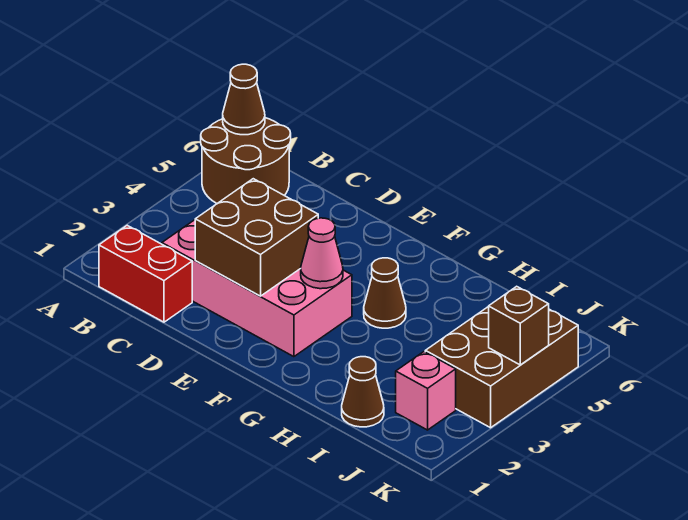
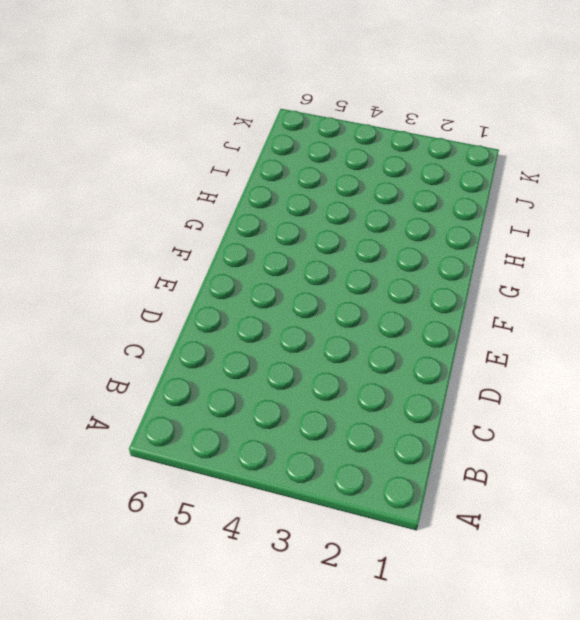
none -> brown 2x2 round brick [201,118,291,203]
none -> red 1x2 brick [99,225,192,322]

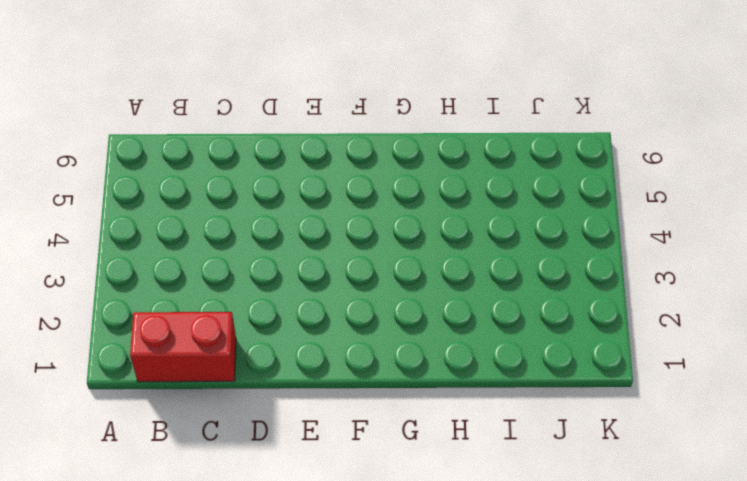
none -> brown 2x2 round brick [201,118,291,203]
none -> pink 2x4 brick [162,220,352,357]

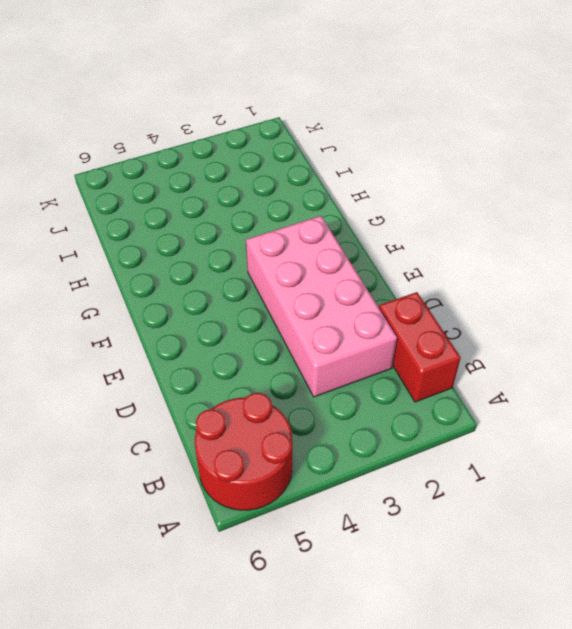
red 2x2 round brick [195,393,292,510] -> brown 2x2 round brick [201,118,291,203]
none -> brown 1x1 cone [364,258,406,328]
none -> brown 1x1 cone [342,357,384,427]

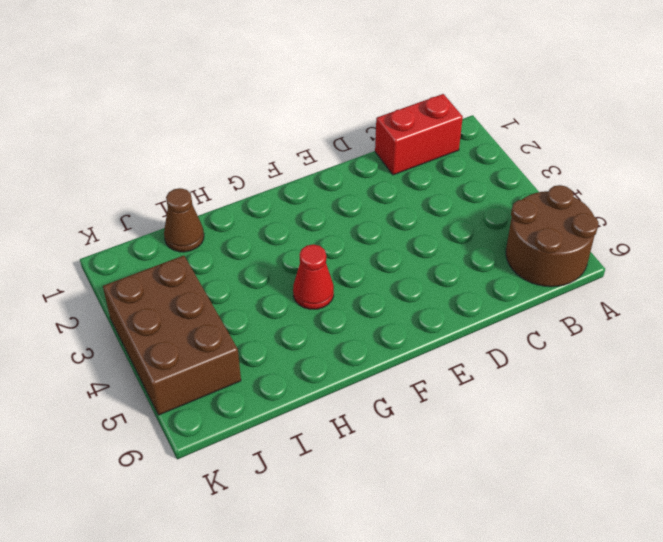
red 1x1 cone [293,244,334,309] -> brown 1x1 cone [364,258,406,328]
none -> pink 2x4 brick [162,220,352,357]
none -> pink 1x1 brick [396,352,456,430]

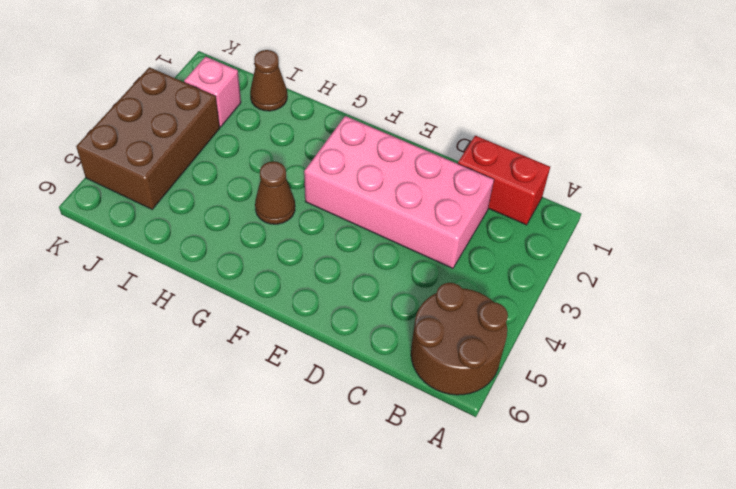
none -> brown 1x1 cone [223,64,265,135]
none -> brown 2x2 brick [195,179,318,296]

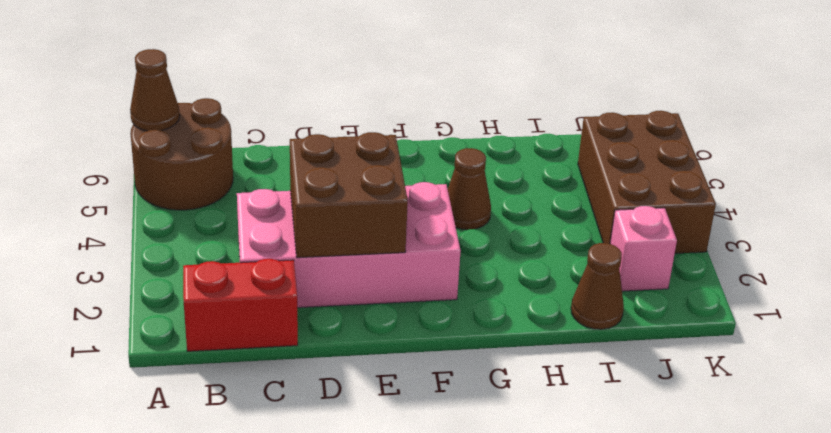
none -> pink 1x1 cone [301,218,343,289]
none -> brown 1x1 brick [489,286,549,365]

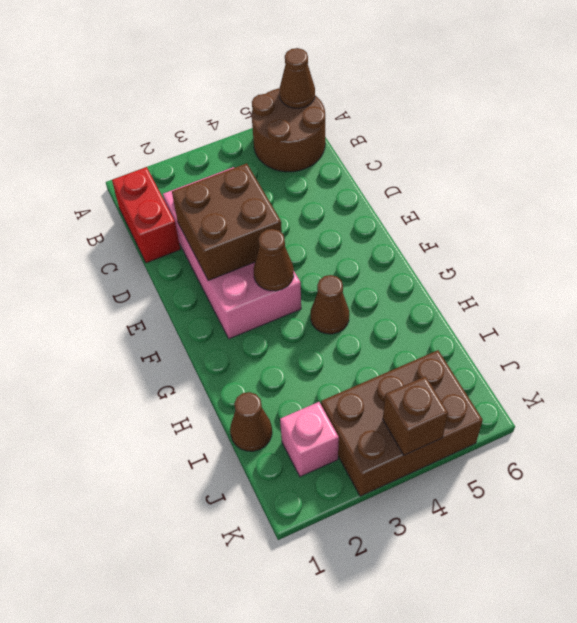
brown 1x1 cone [254,229,294,291] -> pink 1x1 cone [301,218,343,289]

